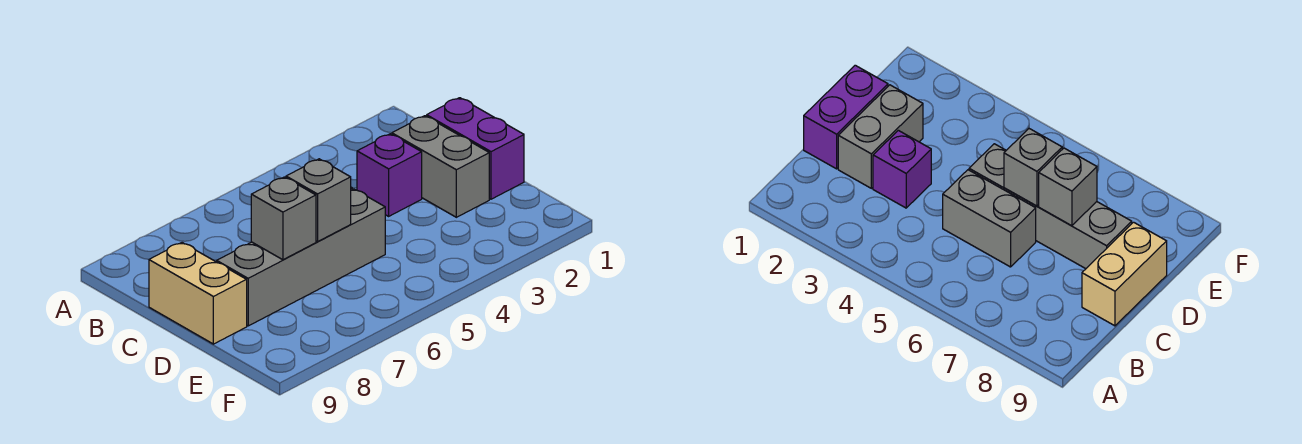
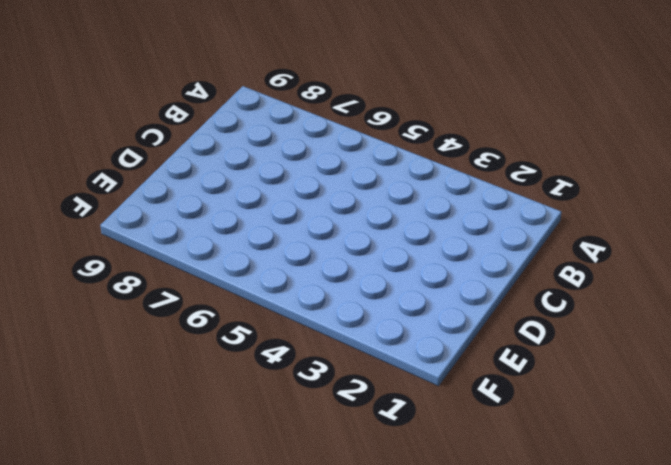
none -> purple 1x2 brick [427,98,524,199]
none -> grey 1x2 brick [392,116,489,217]

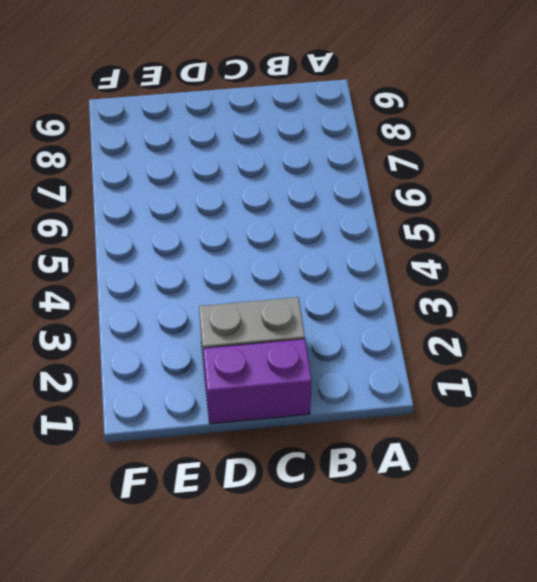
none -> purple 1x1 brick [357,134,422,216]
none -> grey 1x2 brick [943,170,1036,267]

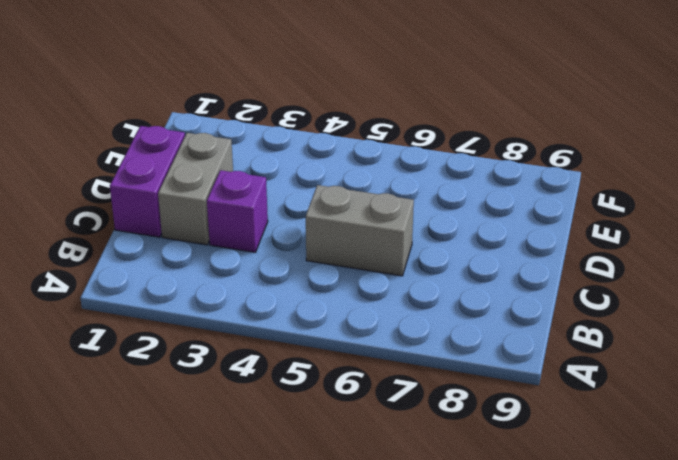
none -> tan 1x2 brick [149,243,247,344]
none -> grey 1x4 brick [217,189,385,326]

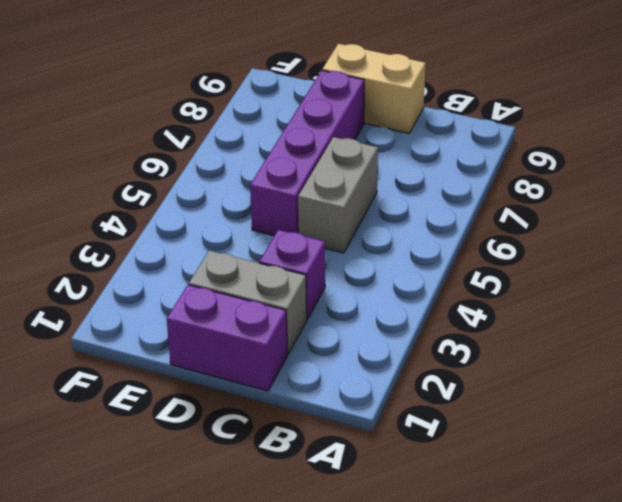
purple 1x4 brick [250,70,364,236] -> grey 1x4 brick [217,189,385,326]
none -> grey 1x1 brick [286,159,351,242]
none -> grey 1x1 brick [251,177,316,260]

